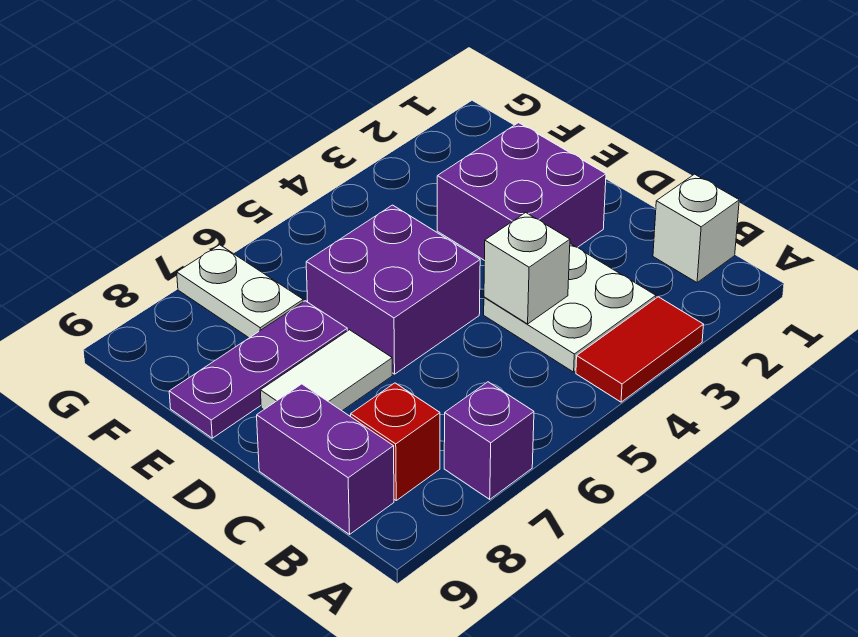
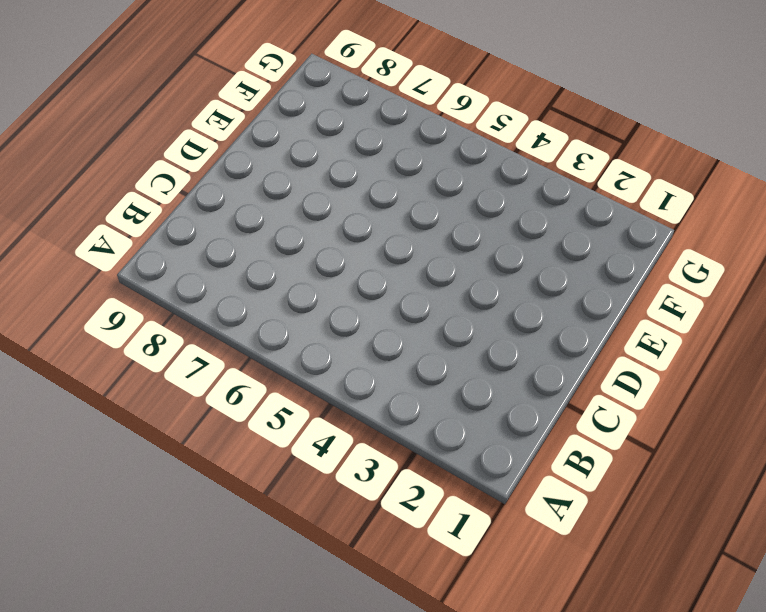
none -> red 1x2 tile [576,297,704,402]
none -> purple 1x1 brick [444,382,534,499]
none -> white 1x1 brick [653,174,739,283]

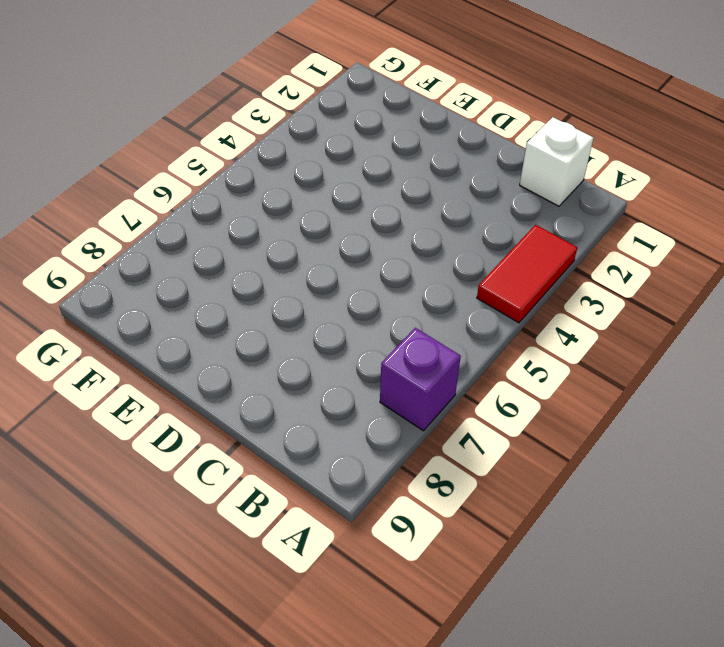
none -> white 2x2 plate [484,244,656,372]
none -> red 1x1 brick [351,383,440,500]
none -> purple 1x2 brick [257,384,394,534]

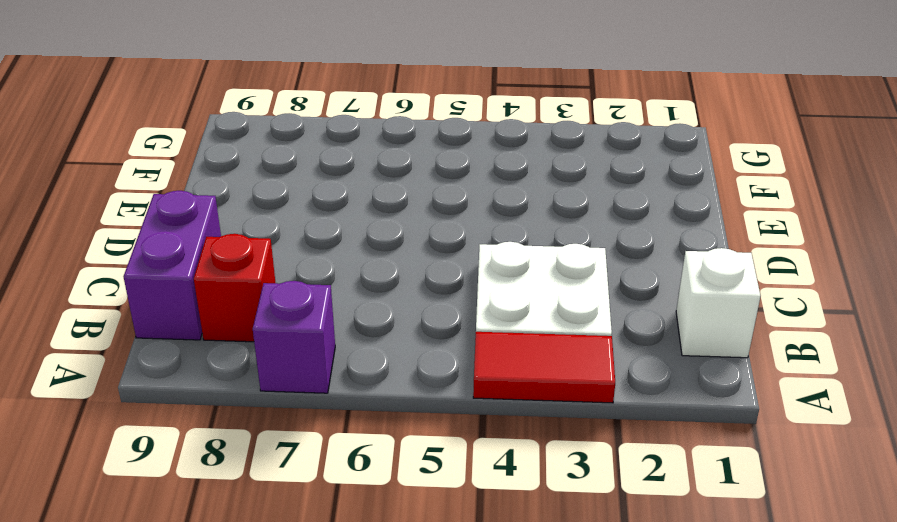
none -> purple 2x2 brick [437,123,606,261]
none -> purple 2x2 brick [306,205,480,374]
none -> white 1x2 tile [260,330,392,411]

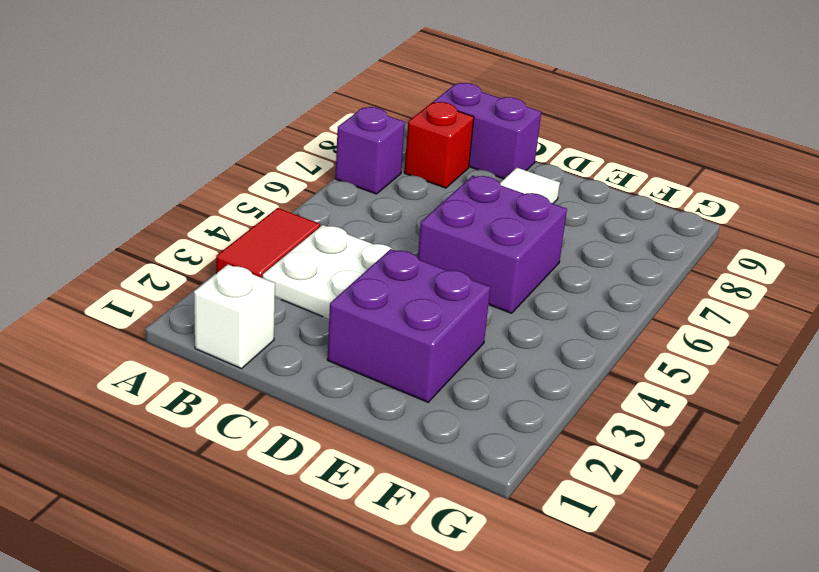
none -> purple 1x3 plate [169,301,347,438]
none -> white 1x2 plate [177,245,303,338]
none -> white 1x1 brick [484,213,570,324]

